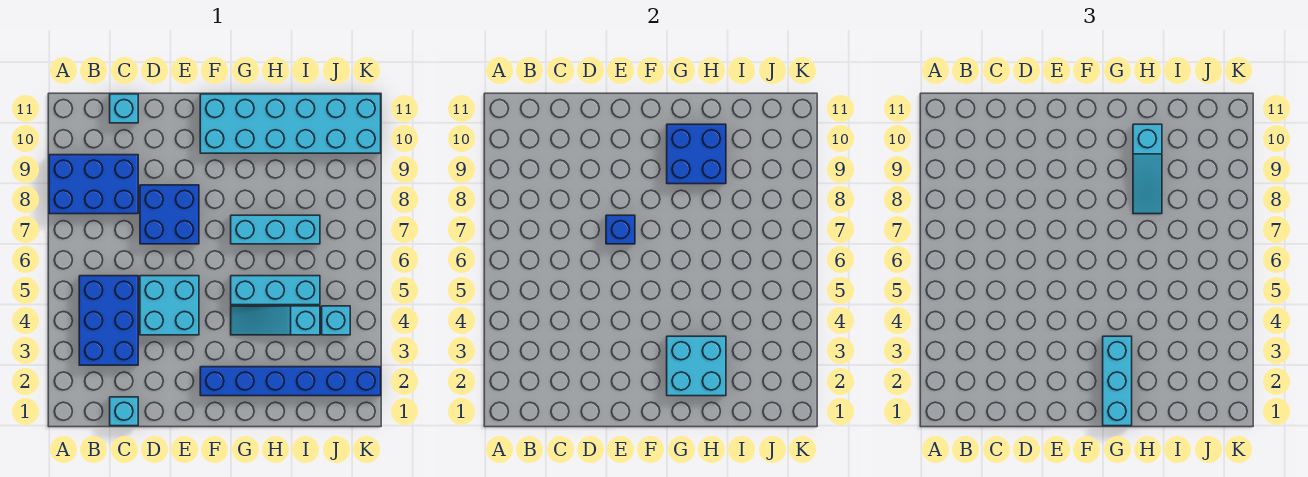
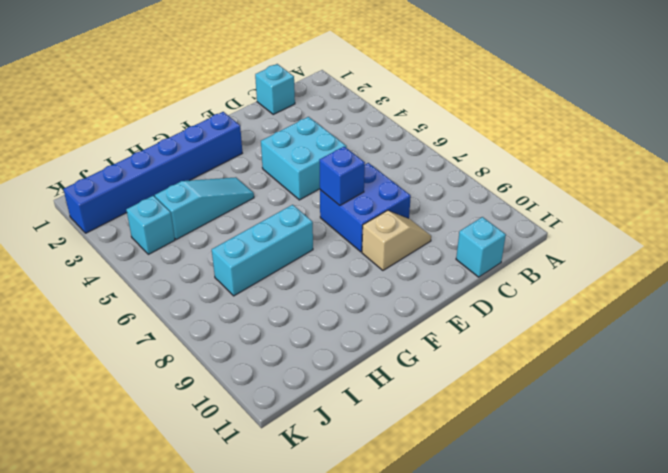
tan 1x2 slope [362,210,431,270] -> none
none -> blue 2x3 brick [49,155,138,214]
none -> blue 2x3 brick [79,276,138,365]
none -> cyan 2x6 brick [200,94,381,153]

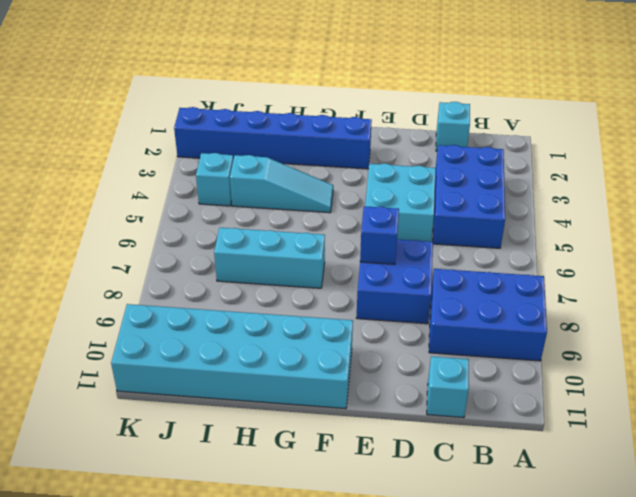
none -> cyan 1x3 brick [231,276,320,305]
none -> cyan 2x2 brick [667,336,726,396]
none -> blue 2x2 brick [667,124,726,184]

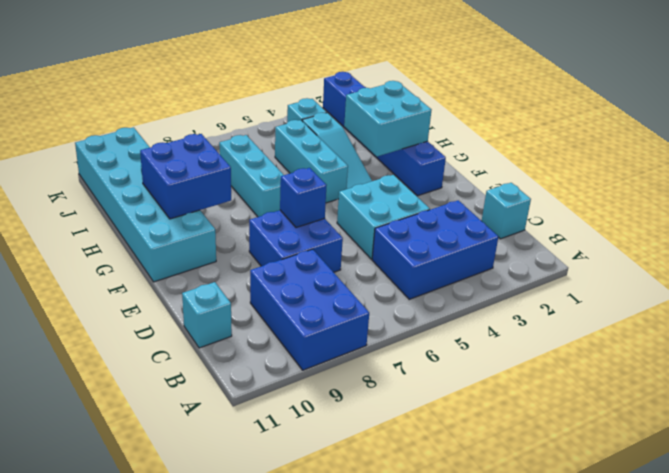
none -> cyan 1x3 brick [1103,336,1132,426]
none -> cyan 1x3 slope [1133,124,1162,214]

